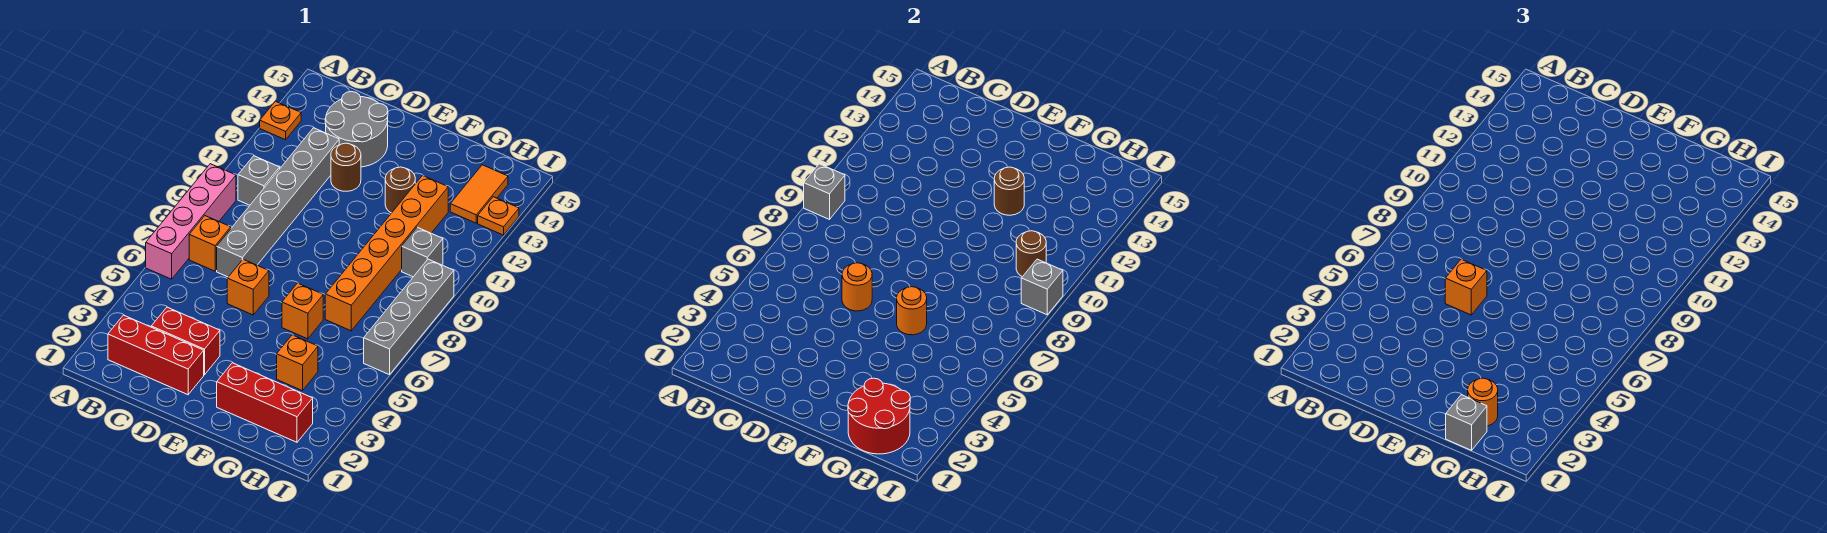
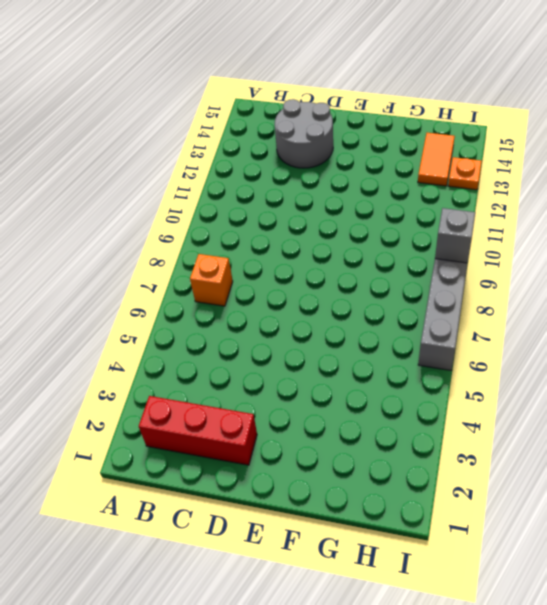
none -> pink 1x4 brick [146,164,236,279]
none -> orange 1x1 plate [260,101,301,140]
none -> grey 1x1 brick [238,156,280,205]

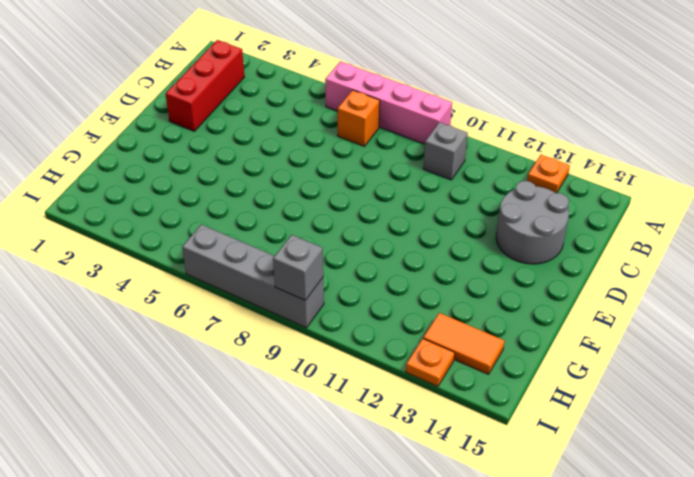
none -> red 1x2 brick [151,307,220,375]
none -> grey 1x6 brick [217,128,339,277]
none -> orange 1x1 brick [227,259,269,315]

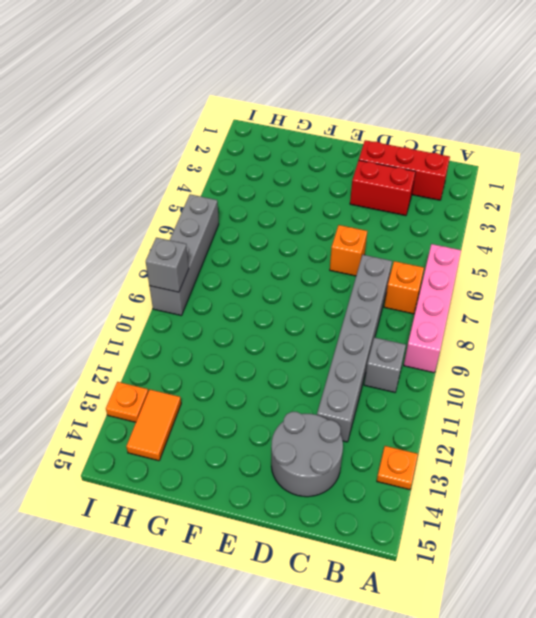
none -> brown 1x1 round brick [331,143,361,191]
none -> red 1x3 brick [217,363,313,442]
none -> orange 1x1 brick [282,283,323,339]

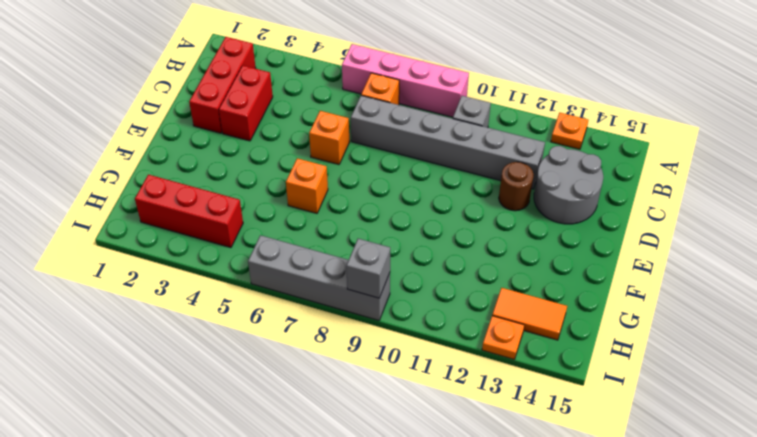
red 1x3 brick [135,175,243,248] -> red 1x3 brick turned to [217,363,313,442]
none -> brown 1x1 round brick [385,167,415,213]
none -> orange 1x1 brick [277,335,318,391]
none -> orange 1x6 brick [325,176,448,331]

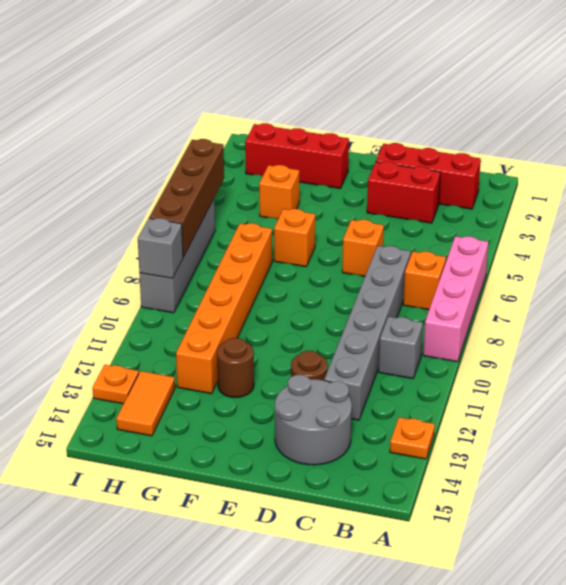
brown 1x4 brick [149,139,224,257] -> none
none -> grey 1x1 brick [402,227,443,277]
none -> grey 1x1 brick [804,164,845,219]
none -> orange 1x1 round brick [842,263,872,311]

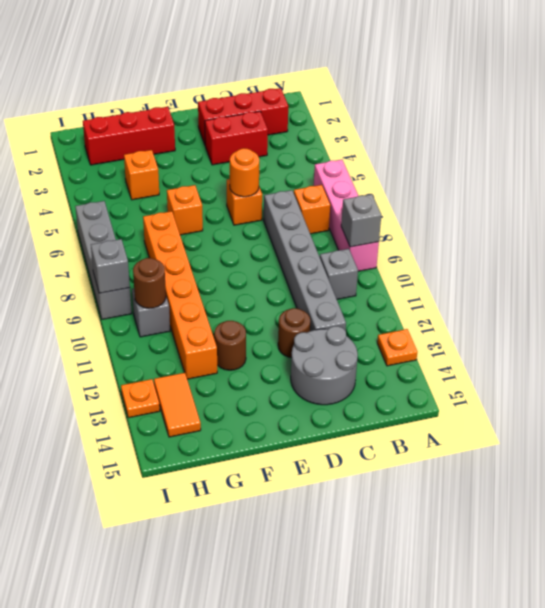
none -> orange 1x1 round brick [897,287,927,335]
none -> brown 1x1 round brick [994,167,1024,215]
none -> red 2x2 round brick [848,378,910,454]

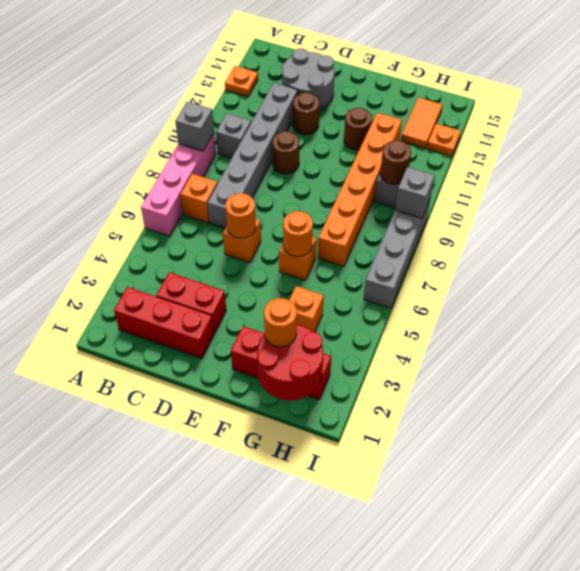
brown 1x1 round brick [272,131,299,174] -> brown 1x1 round brick moved to [994,167,1024,215]
none -> orange 1x1 brick [1445,259,1487,315]
none -> grey 1x1 brick [1446,395,1487,450]

